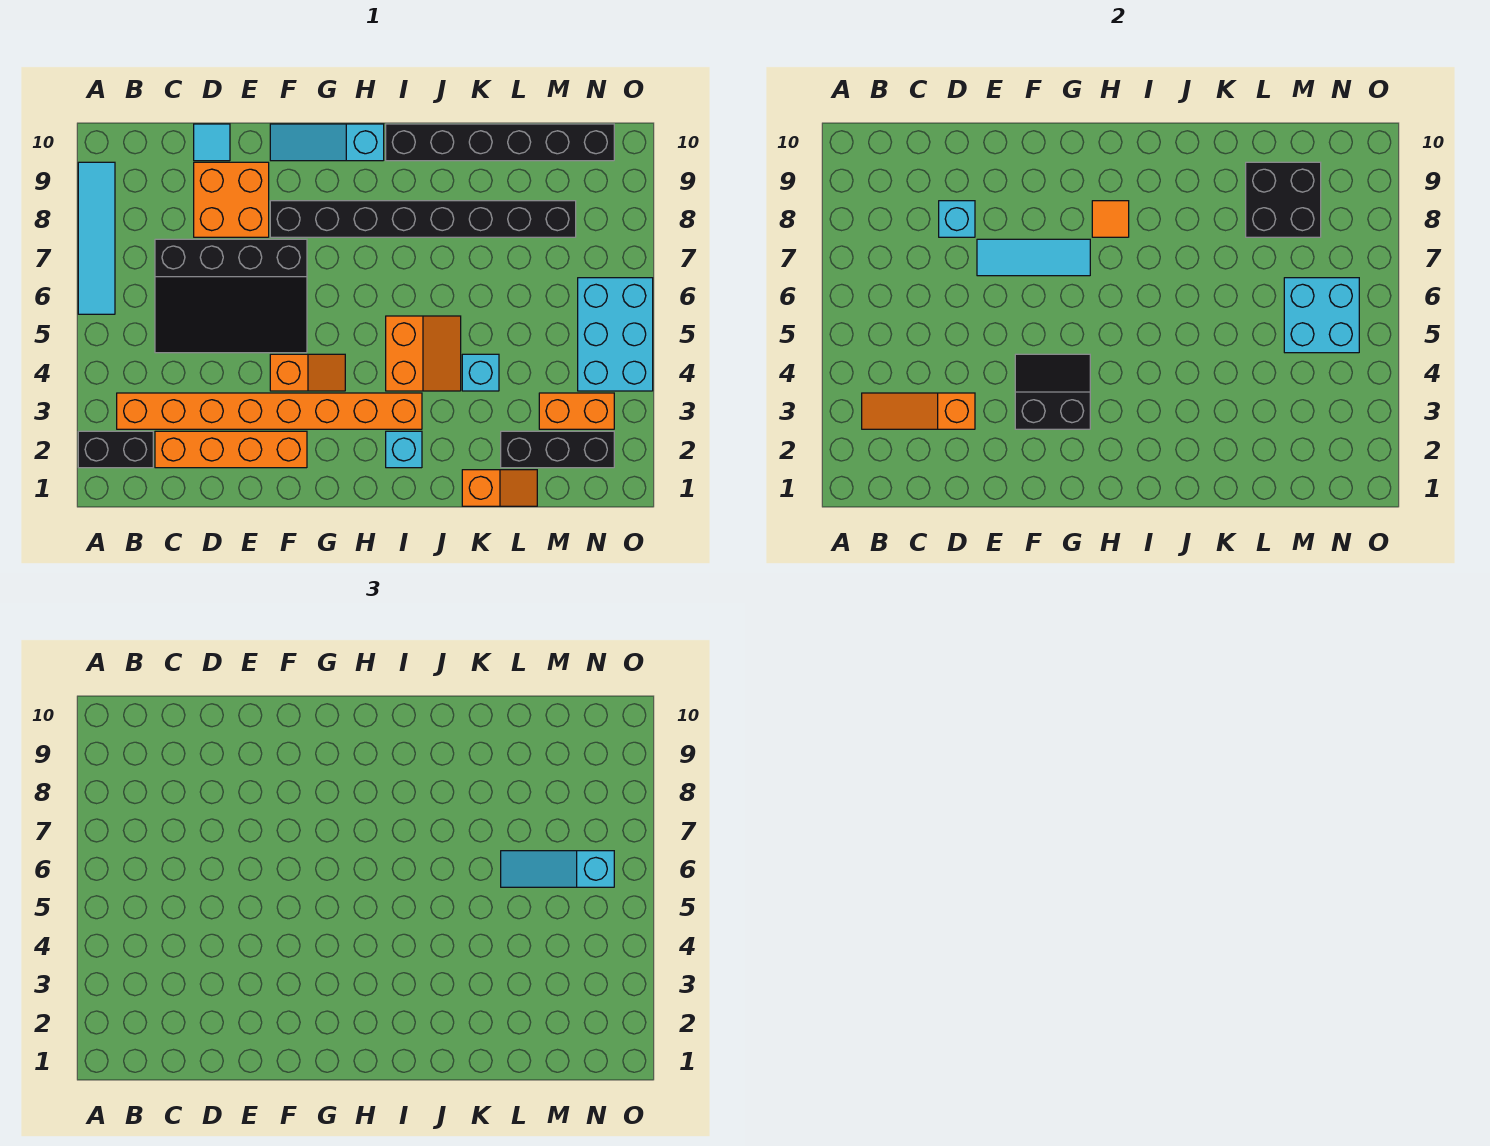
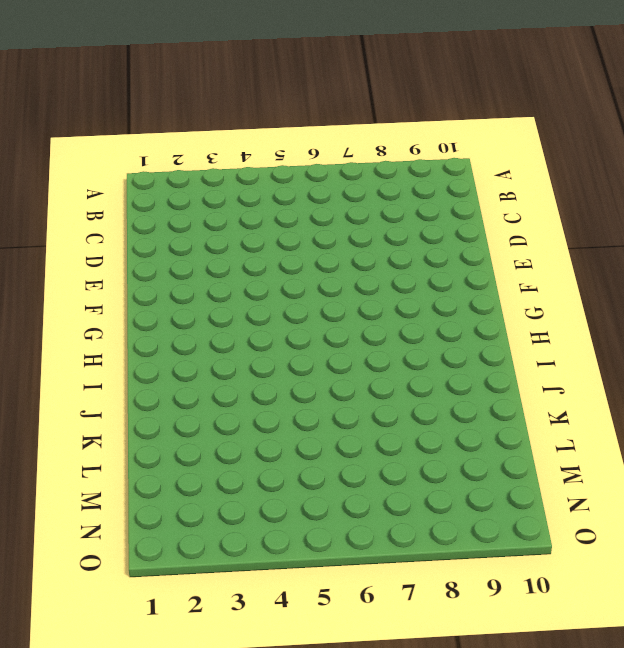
none -> black 1x2 brick [78,431,153,468]
none -> cyan 1x4 tile [78,162,115,314]
none -> orange 1x8 brick [117,393,422,429]

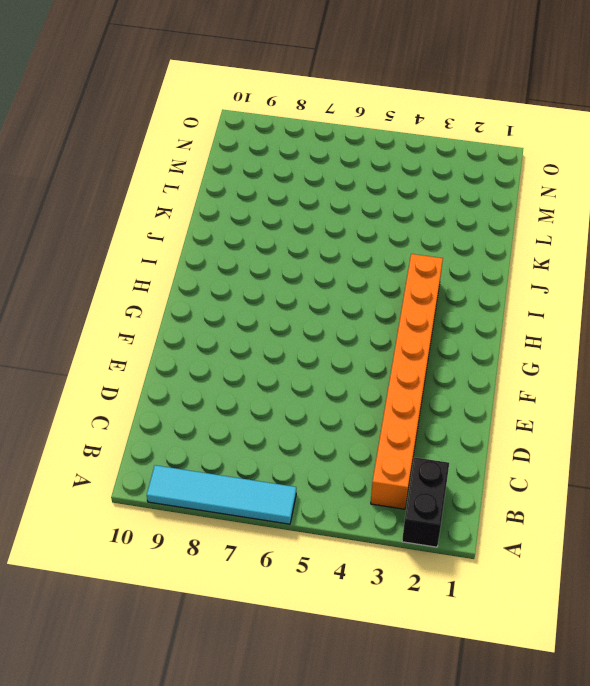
none -> orange 1x4 brick [155,431,307,468]
none -> black 3x4 slope [155,239,307,353]
none -> orange 2x2 brick [194,162,269,237]

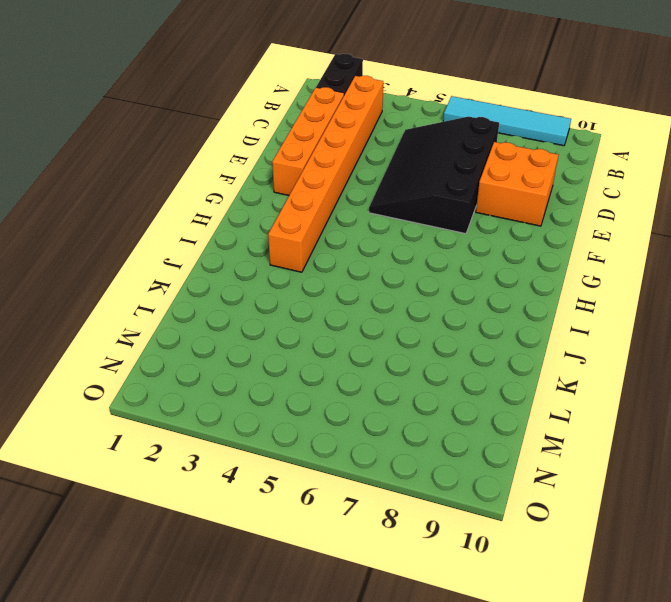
none -> cyan 1x1 tile [194,124,230,161]
none -> orange 1x2 slope [270,354,345,391]
none -> black 1x8 brick [270,201,576,237]

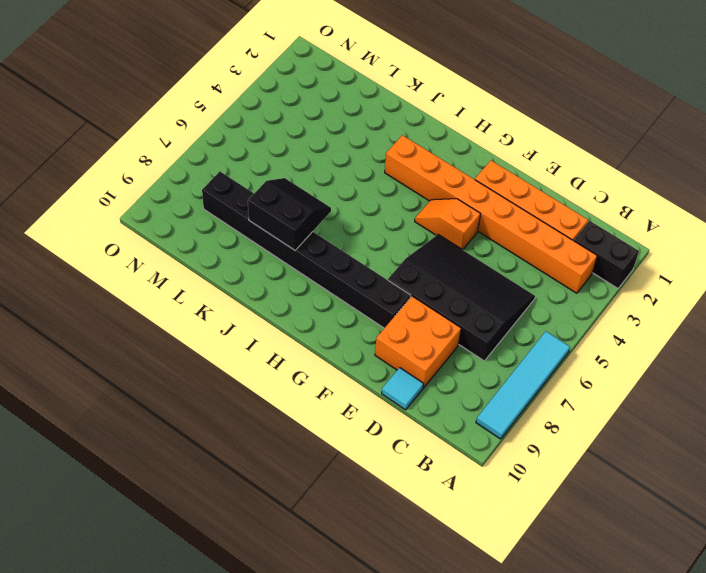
black 2x2 slope [248,178,331,250] -> black 2x2 slope turned to [1015,354,1090,429]
none -> cyan 1x3 slope [270,124,384,161]
none -> cyan 1x1 brick [386,431,422,468]
none -> orange 2x2 slope [386,316,461,391]

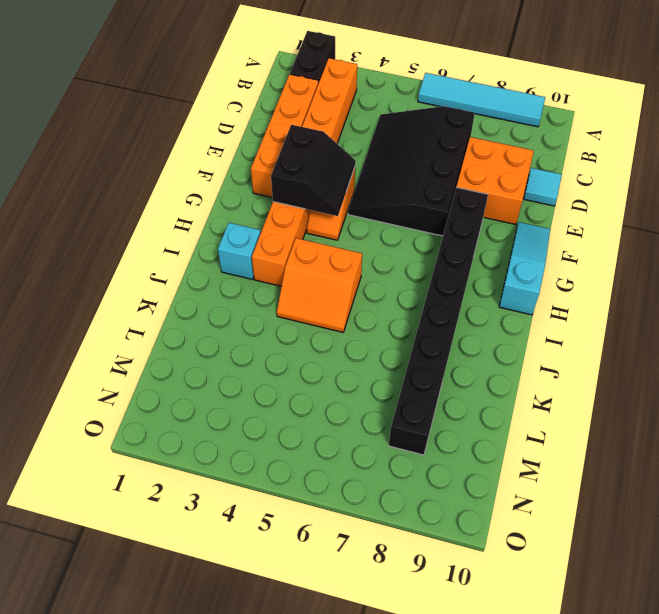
none -> black 1x6 brick [386,124,614,161]
none -> orange 1x2 slope [462,470,537,506]
none -> cyan 1x1 brick [462,354,499,391]

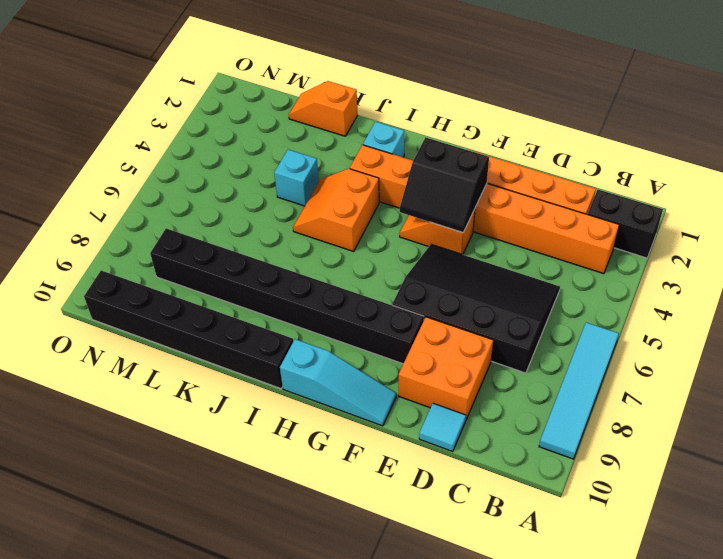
none -> black 1x3 brick [501,431,614,468]
none -> orange 1x2 brick [539,393,614,429]
none -> cyan 2x3 brick [578,278,653,391]

